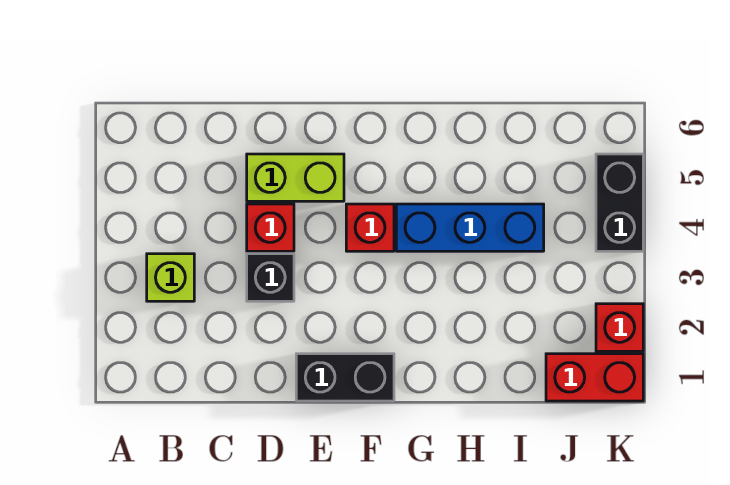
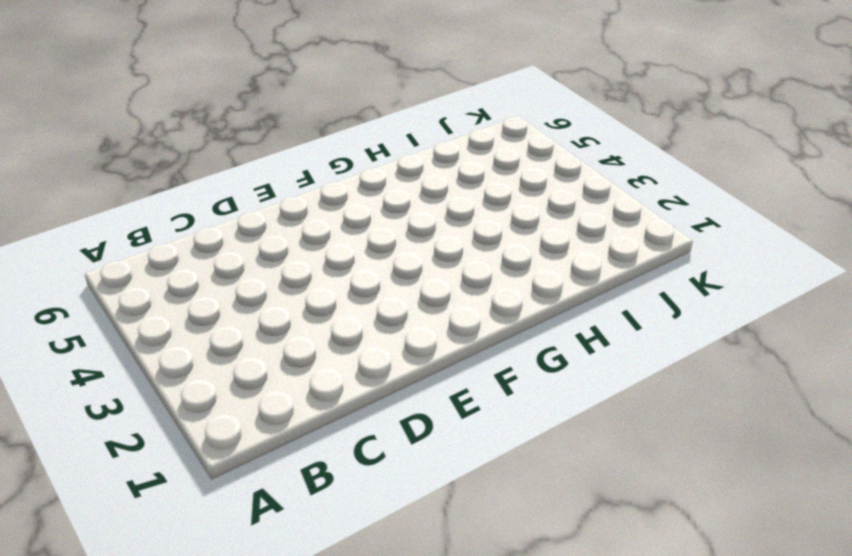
none -> lime 1x1 brick [147,254,194,301]
none -> black 1x1 brick [247,254,294,301]

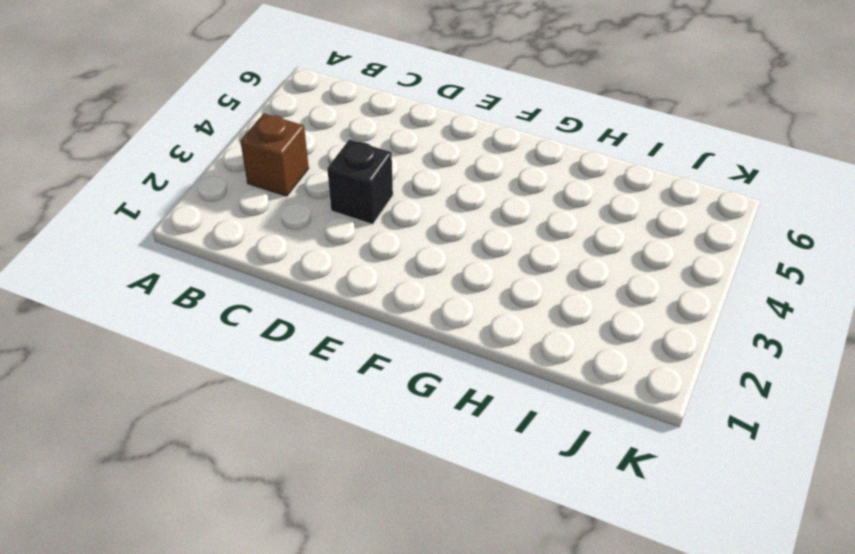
brown 1x1 brick [240,113,309,196] -> lime 1x1 brick [147,254,194,301]
none -> red 1x1 brick [247,204,294,251]
none -> lime 1x2 brick [247,154,344,201]

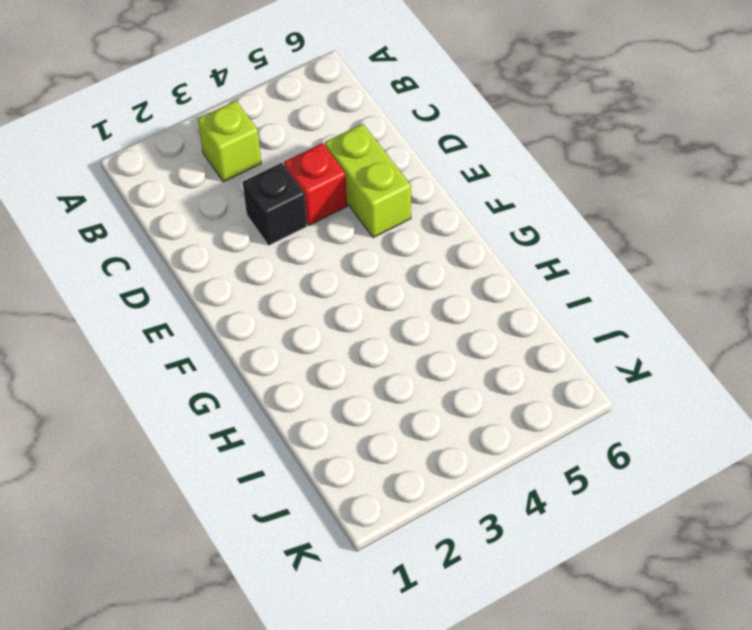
none -> black 1x2 brick [296,354,394,401]
none -> red 1x1 brick [346,204,394,251]

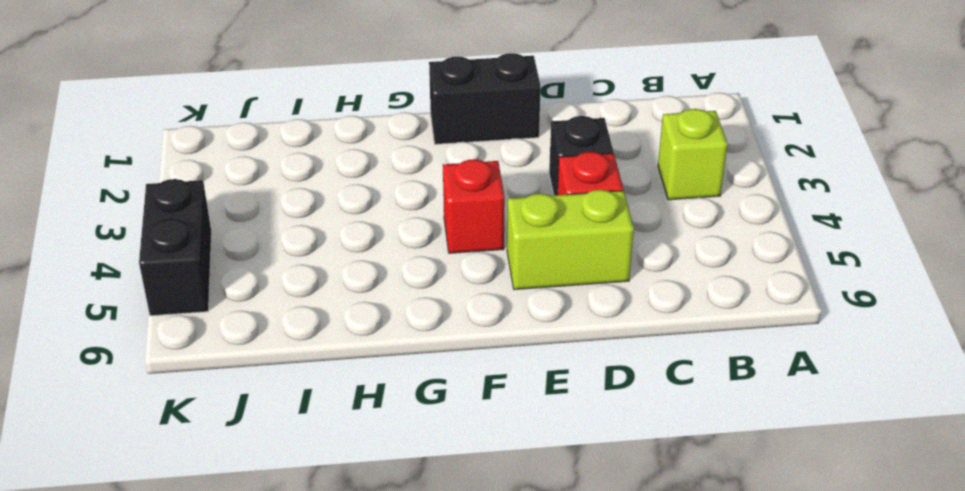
none -> blue 1x3 brick [396,204,544,251]
none -> red 1x2 brick [546,354,643,401]

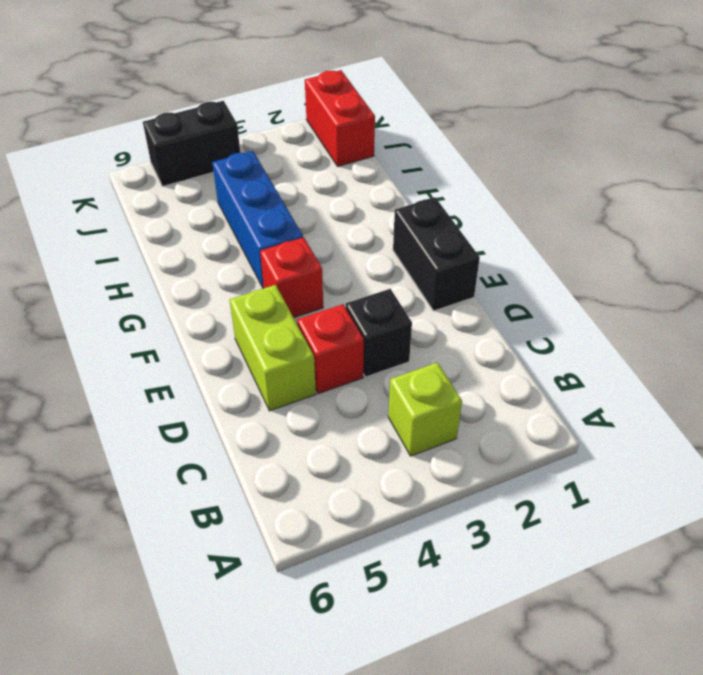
none -> red 1x1 brick [596,304,643,351]

